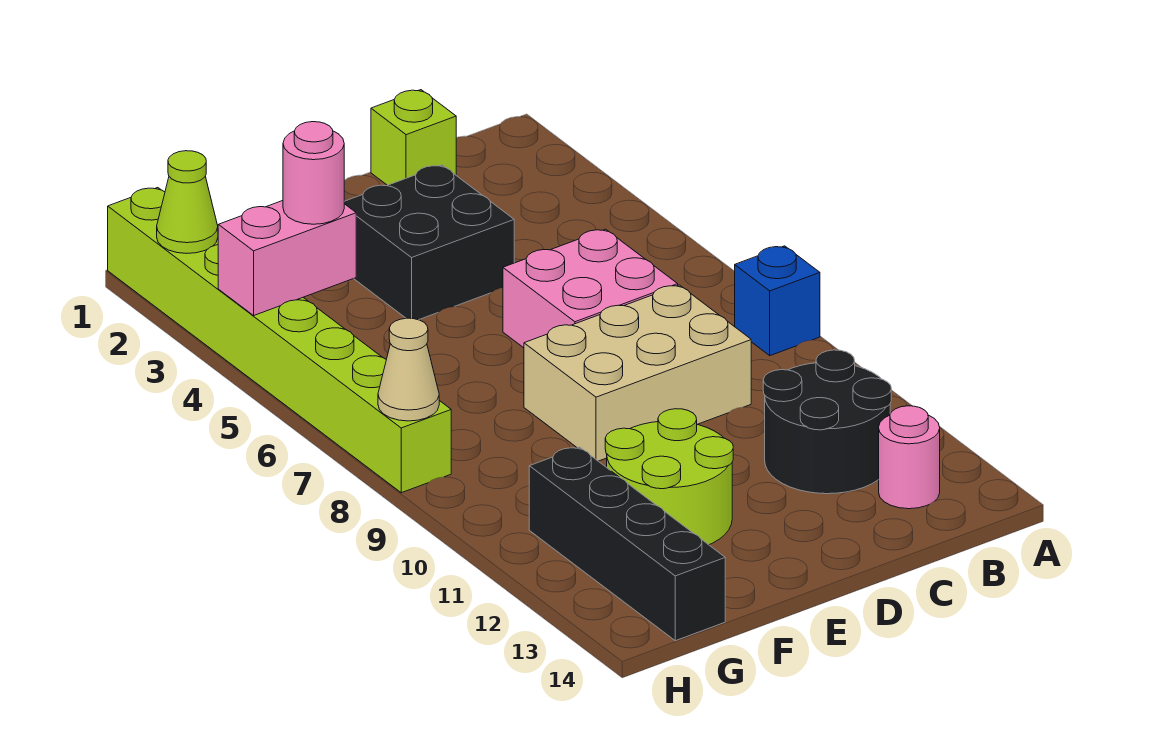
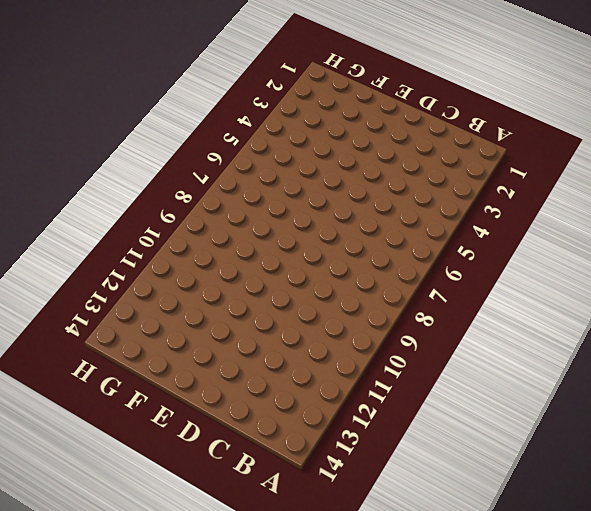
none -> blue 1x1 brick [735,246,820,356]
none -> black 2x2 round brick [763,350,891,494]
none -> pink 1x1 round brick [879,406,940,509]

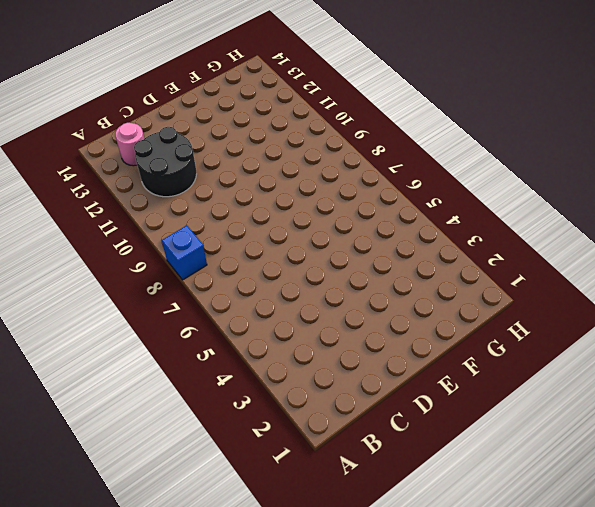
none -> lime 1x1 brick [371,90,456,185]
none -> pink 2x2 brick [503,229,678,348]
none -> tan 2x3 brick [524,285,751,461]

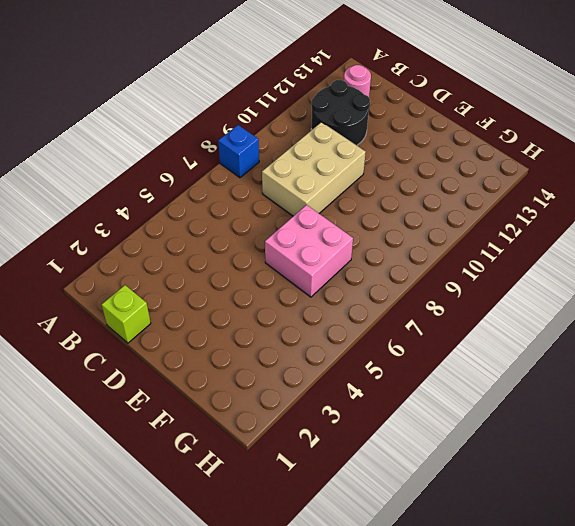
tan 2x3 brick [262,122,366,216] -> tan 2x3 brick turned to [524,285,751,461]
pink 2x2 brick [265,205,353,297] -> pink 2x2 brick moved to [503,229,678,348]
none -> black 2x2 brick [344,165,514,320]
none -> lime 2x2 round brick [605,409,733,545]
none -> black 1x4 brick [529,447,725,641]

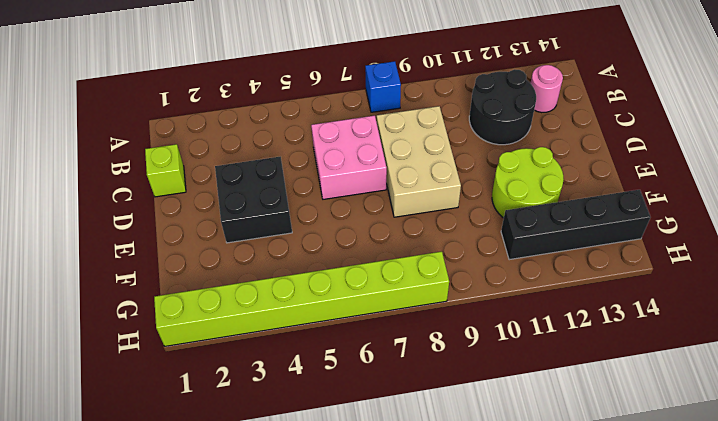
none -> pink 1x2 brick [218,201,356,315]
none -> lime 1x1 cone [157,151,218,253]
none -> tan 1x1 cone [378,318,439,421]

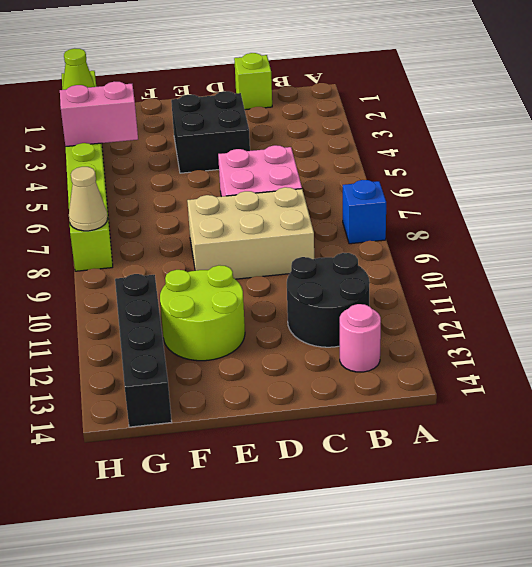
none -> pink 1x1 round brick [283,122,344,224]

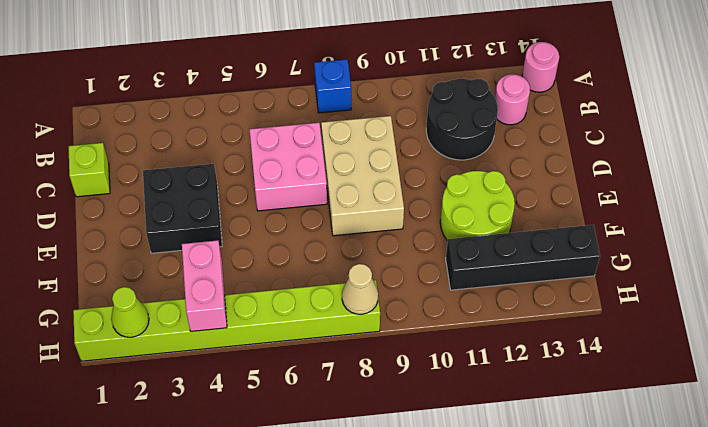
pink 1x1 round brick [522,42,559,92] -> pink 1x1 round brick moved to [283,122,344,224]

